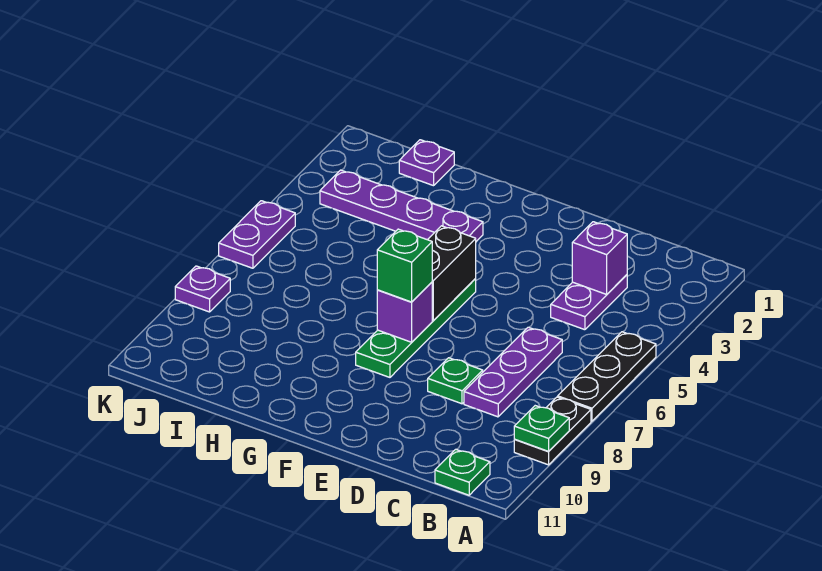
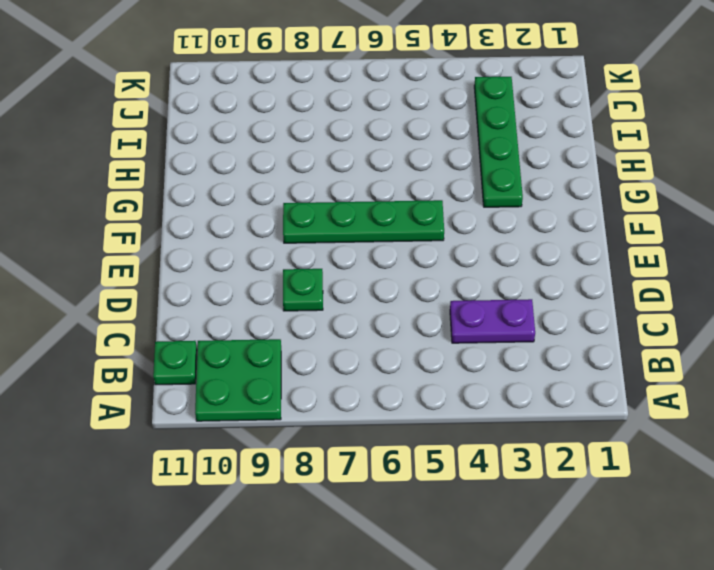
green 2x2 plate [195,339,281,421] -> black 1x2 plate [514,397,591,465]
green 1x4 plate [474,77,523,207] -> purple 1x4 plate [320,170,483,242]
none -> black 1x3 plate [558,332,656,421]
none -> purple 1x3 plate [464,327,562,417]
none -> purple 1x1 plate [399,140,454,186]

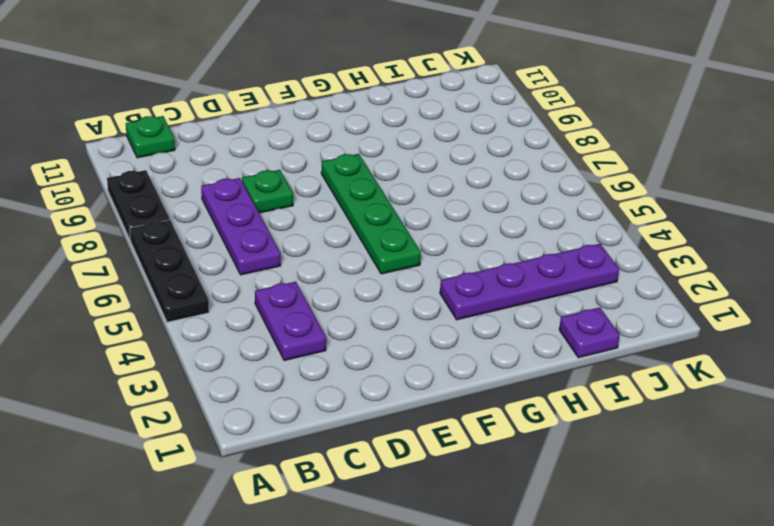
none -> purple 1x2 plate [219,201,295,268]
none -> purple 1x1 plate [175,266,230,312]
none -> green 1x1 plate [514,406,569,452]

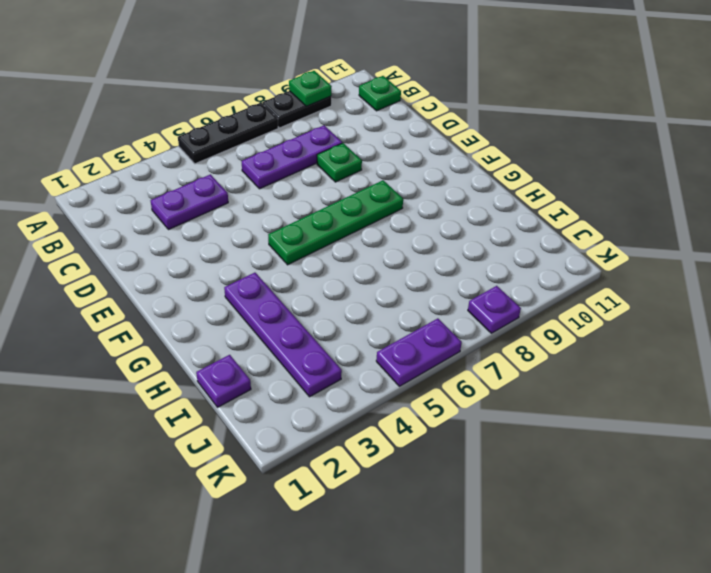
none -> purple 1x1 brick [572,222,627,294]
none -> black 1x2 brick [428,226,476,321]
none -> purple 1x1 brick [377,282,432,342]

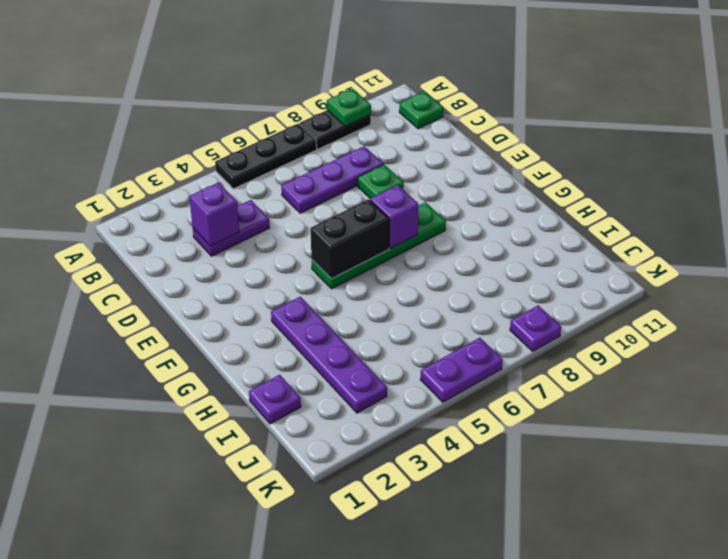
none -> green 1x1 brick [377,229,432,302]

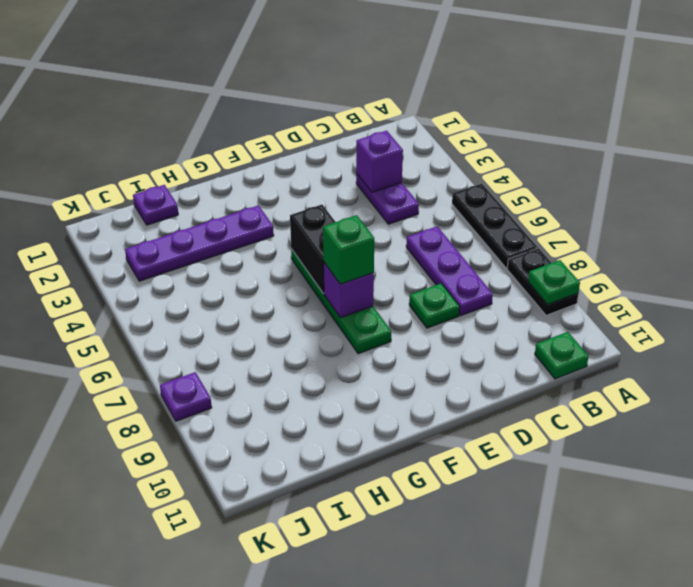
none -> purple 1x2 plate [219,201,295,268]

